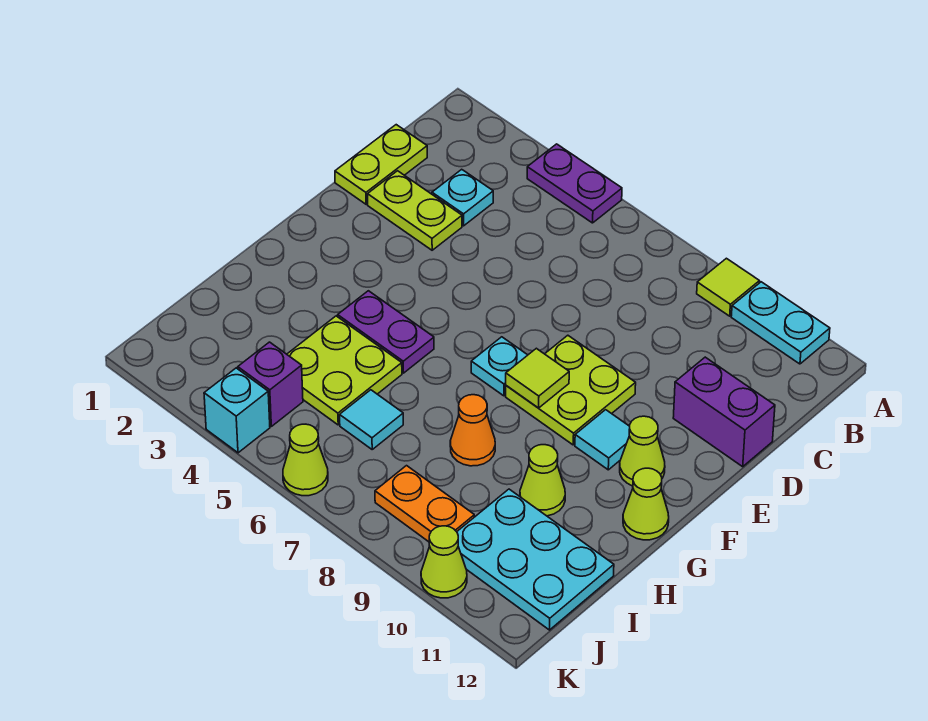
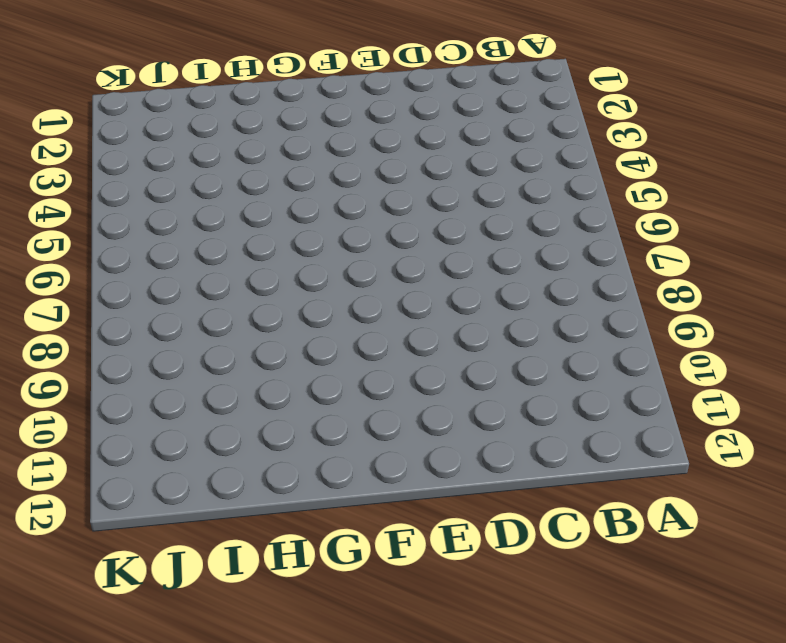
none -> purple 1x2 plate [527,144,622,223]
none -> lime 1x1 tile [697,258,759,316]
none -> cyan 1x2 plate [731,282,830,364]

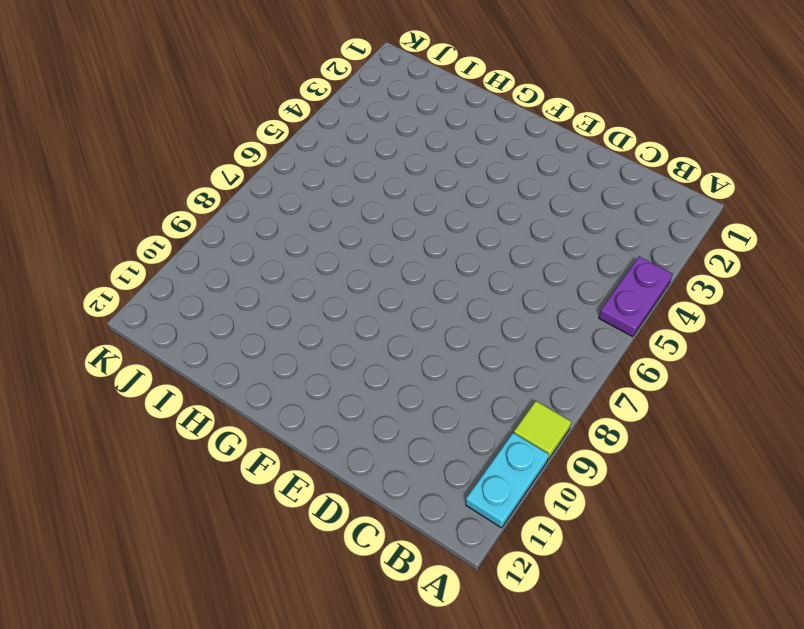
none -> lime 1x2 plate [335,125,427,204]
none -> cyan 1x1 plate [432,169,493,226]
none -> lime 1x2 plate [368,171,462,250]

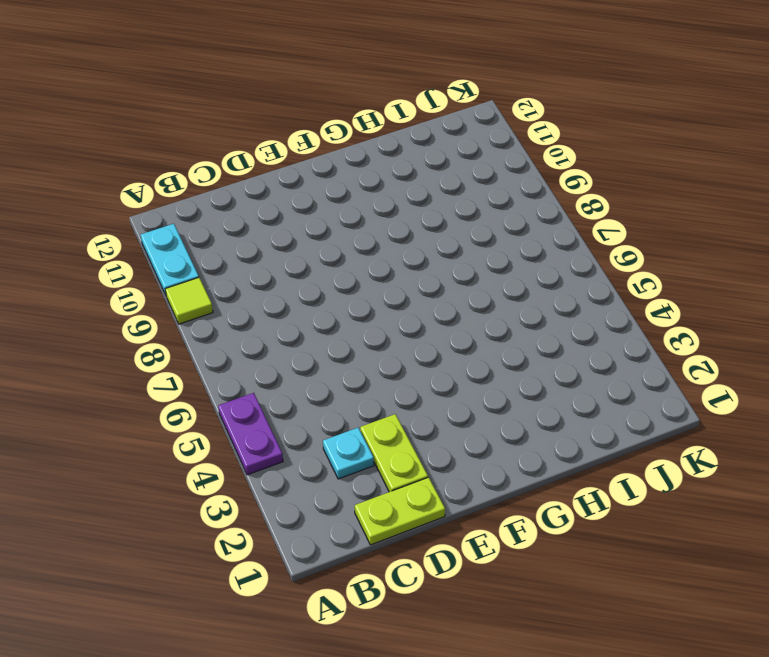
none -> purple 1x2 brick [673,357,775,467]
none -> lime 2x2 plate [506,335,636,445]
none -> cyan 1x1 plate [471,337,527,396]

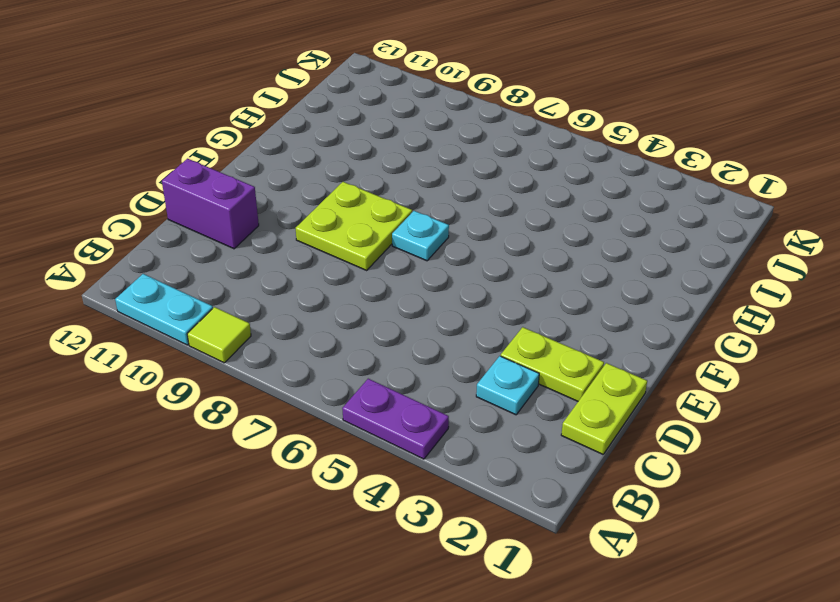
none -> cyan 1x1 tile [575,410,630,470]
none -> lime 1x1 cone [620,416,665,486]
none -> purple 1x2 plate [338,291,434,373]

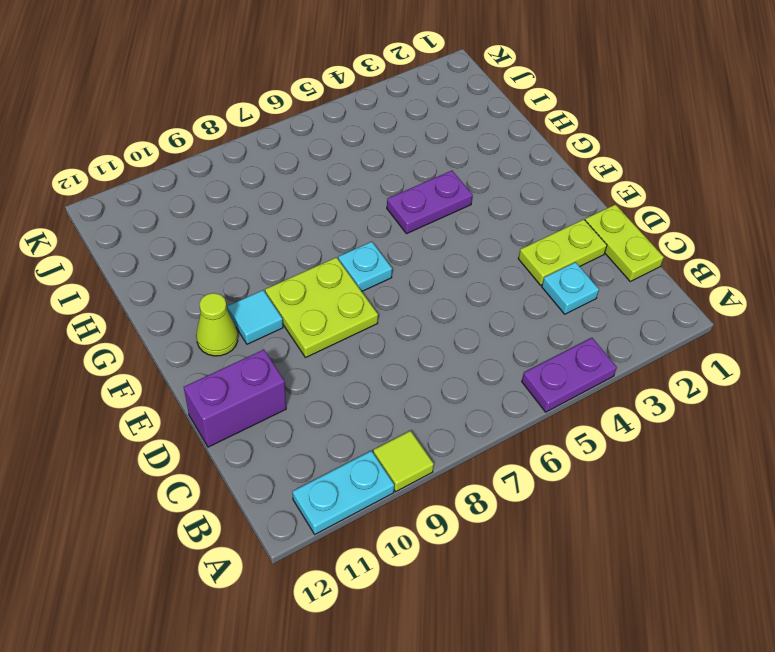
none -> lime 1x1 cone [623,468,669,540]
none -> lime 2x2 plate [287,316,402,425]
none -> orange 1x1 cone [450,395,495,466]

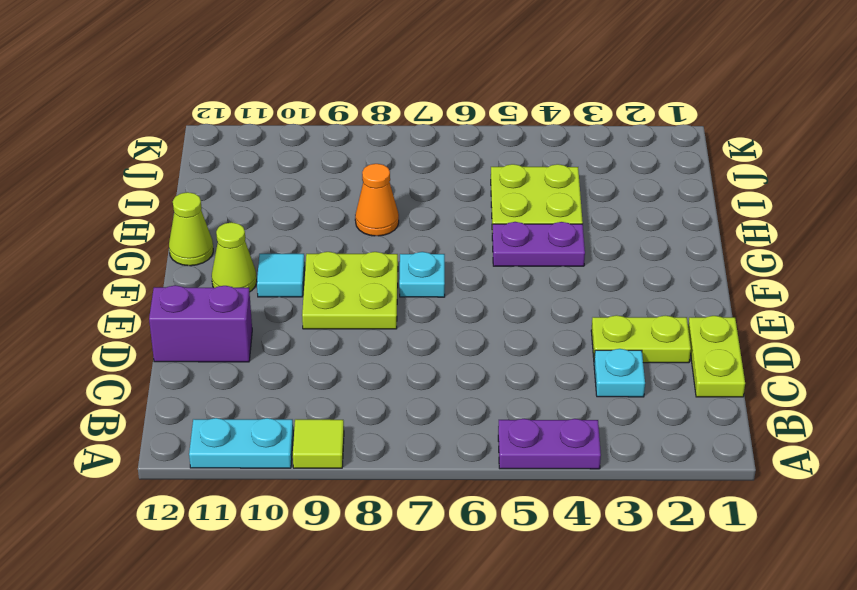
none -> lime 1x1 cone [520,445,565,516]
none -> cyan 1x1 tile [340,390,403,449]
none -> cyan 2x3 plate [457,489,614,630]

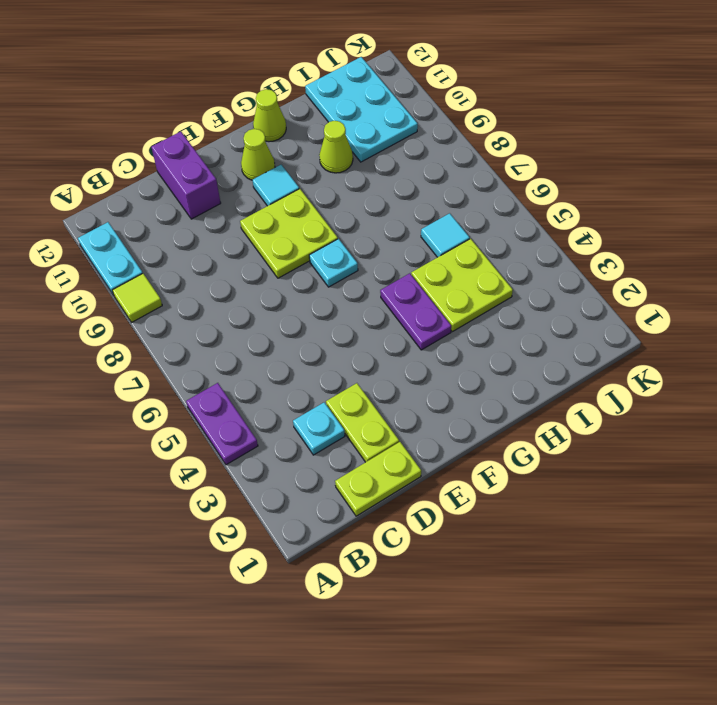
none -> orange 1x1 cone [450,395,495,466]
none -> purple 1x1 brick [238,342,303,426]
none -> orange 1x2 plate [375,466,474,542]

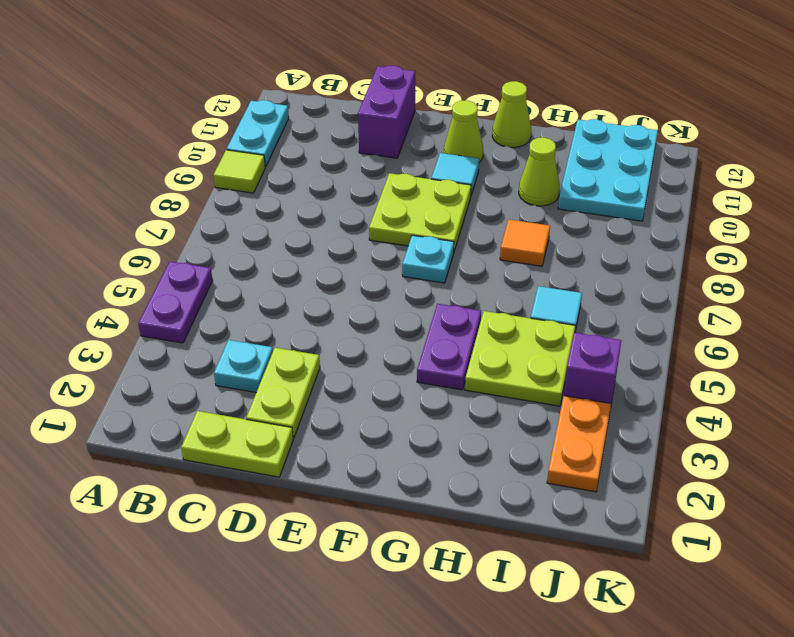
orange 1x1 tile [500,220,550,266] -> orange 1x1 cone [450,395,495,466]
orange 1x2 plate [547,396,611,492] -> orange 1x2 plate moved to [375,466,474,542]
none -> cyan 1x1 brick [204,368,270,453]
none -> lime 1x1 cone [283,424,328,496]
none -> lime 1x1 cone [421,526,467,598]

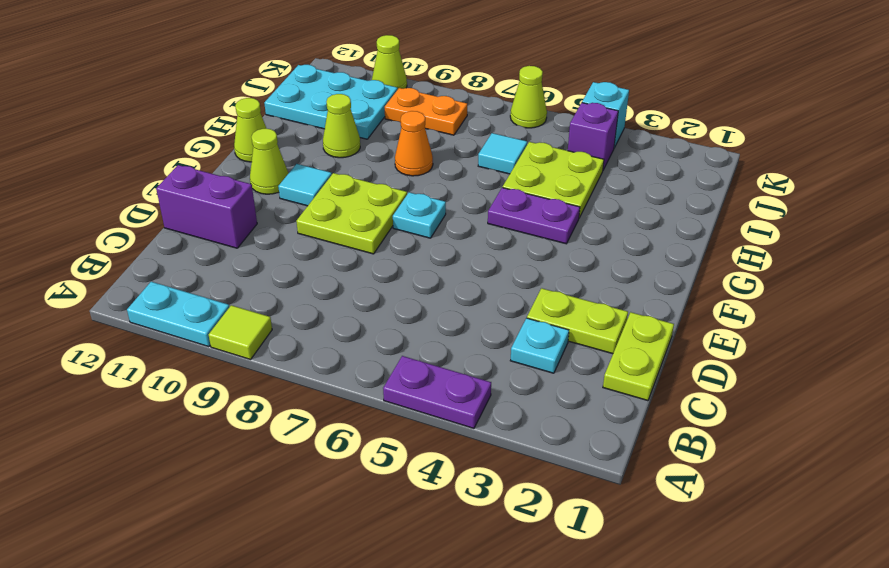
none -> lime 1x1 tile [506,348,569,408]

